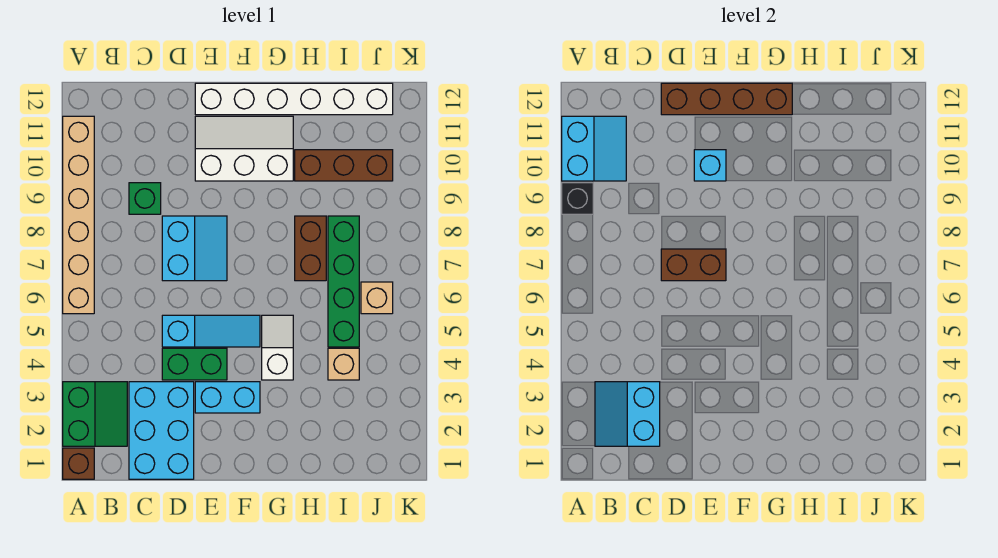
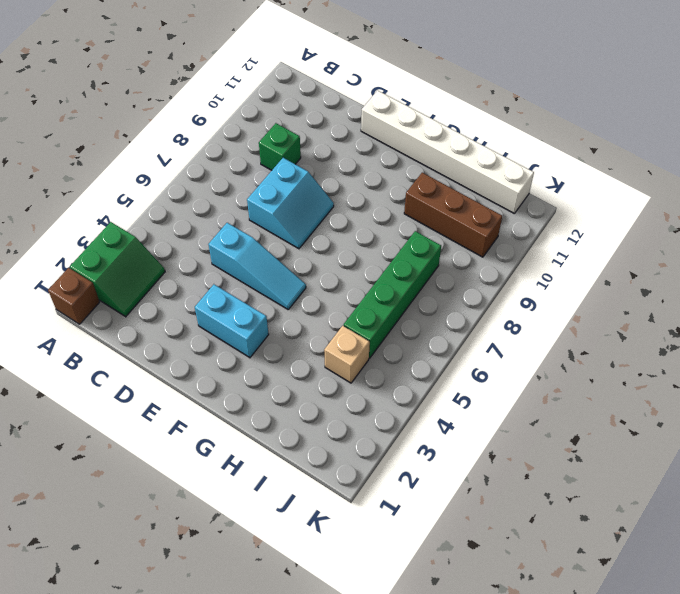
none -> tan 1x6 brick [63,116,94,314]
none -> cyan 2x3 brick [129,382,194,479]
none -> green 1x2 brick [162,348,227,380]

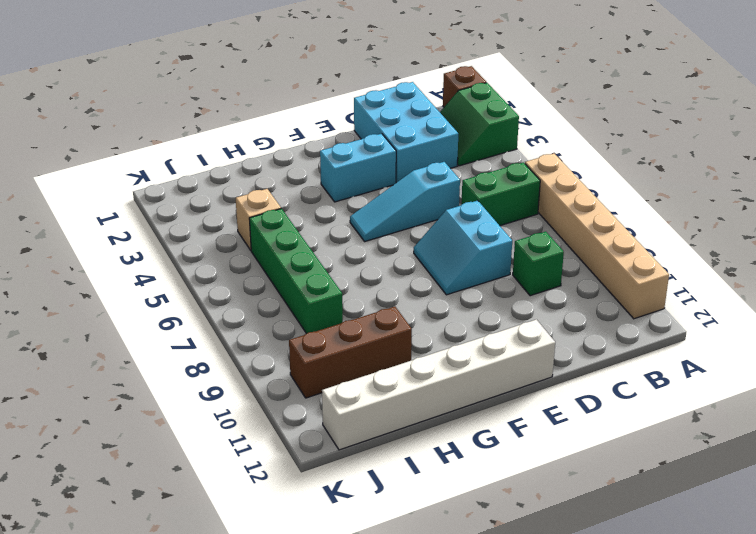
green 1x2 brick [461,162,540,226] -> green 1x2 brick moved to [162,348,227,380]
none -> white 2x3 slope [195,116,293,181]
none -> white 1x2 slope [262,315,293,380]
none -> brown 1x2 brick [295,216,326,281]

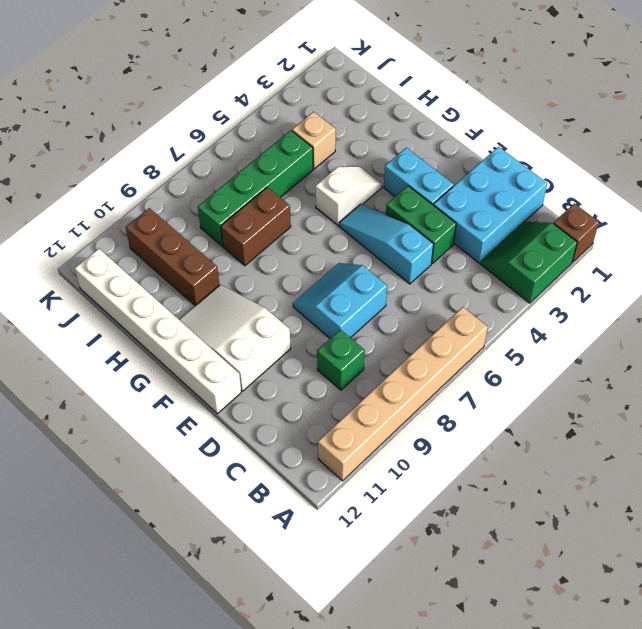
white 2x3 slope [179,285,291,391] -> white 2x3 slope turned to [195,116,293,181]
white 1x2 slope [315,166,382,225] -> white 1x2 slope turned to [262,315,293,380]
none -> tan 1x1 brick [361,282,393,314]
none -> black 1x1 brick [562,183,593,214]
none -> cyan 2x2 slope [562,116,626,181]

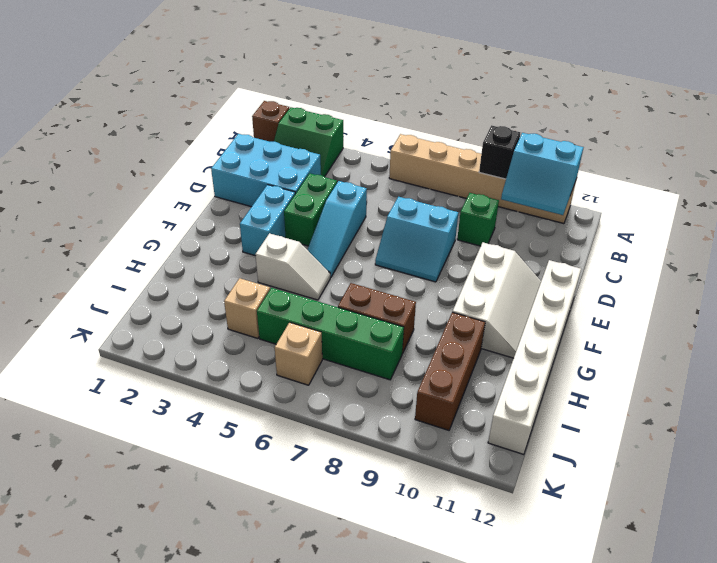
none -> cyan 2x2 slope [595,382,660,446]
none -> brown 1x2 brick [661,249,726,281]
none -> brown 1x4 brick [661,83,792,115]

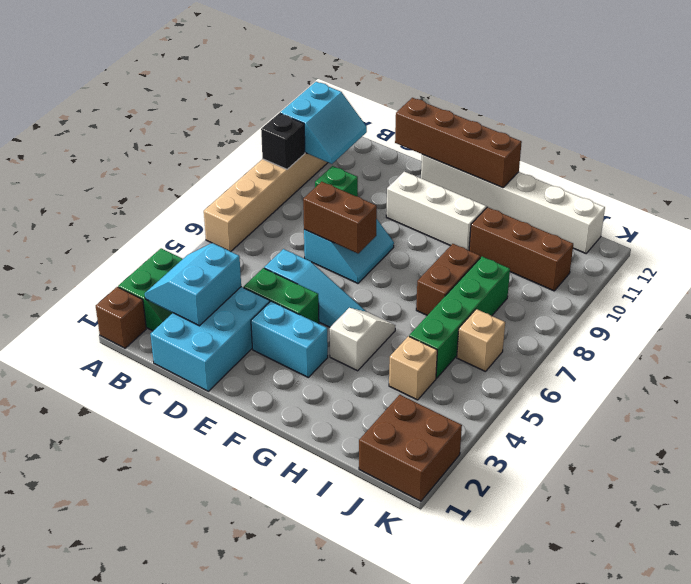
brown 2x2 brick [359,395,462,501] -> none
none -> cyan 1x1 brick [694,150,726,181]

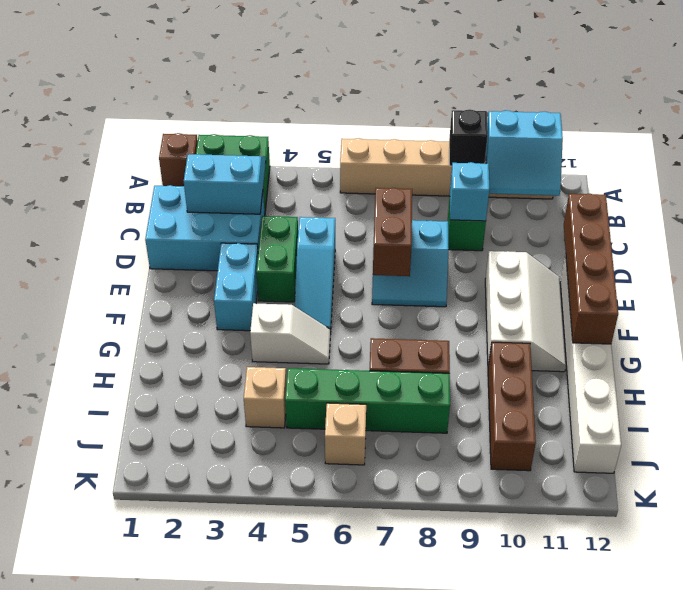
cyan 1x1 brick [450,162,490,221] -> cyan 1x1 brick moved to [694,150,726,181]

